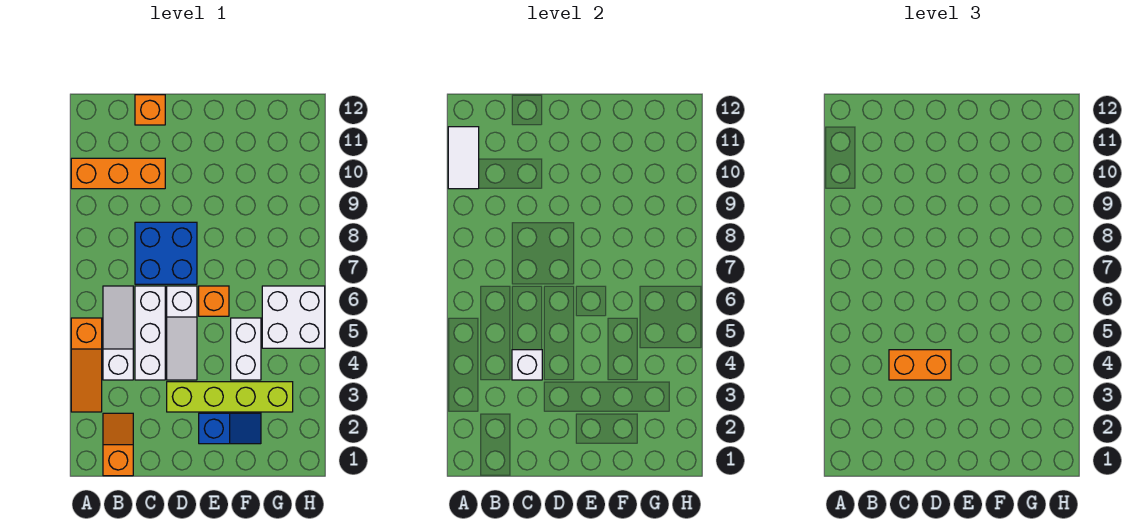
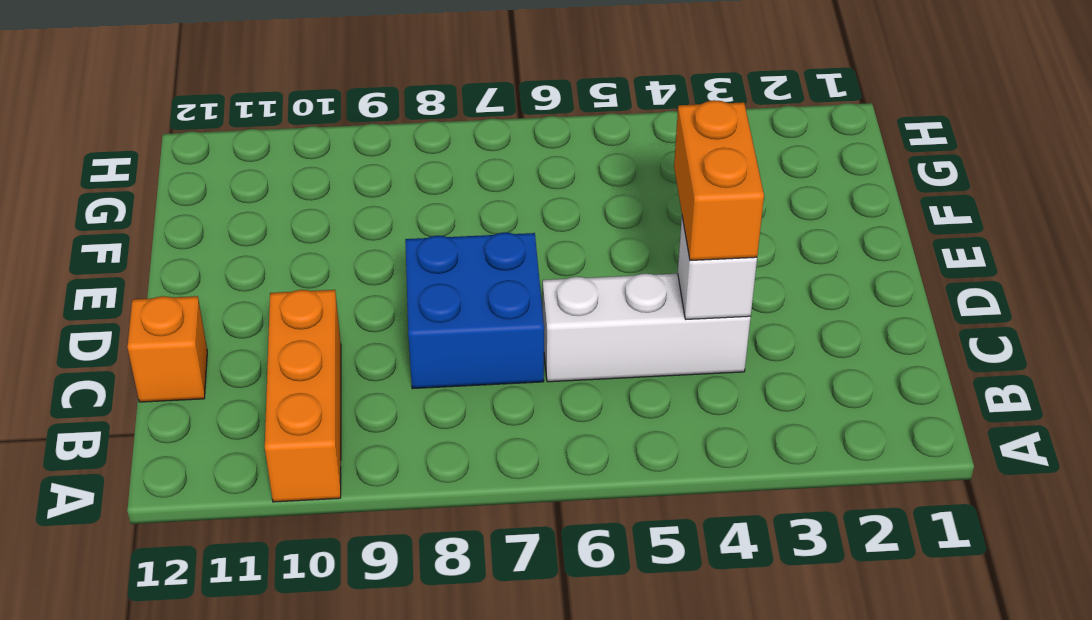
none -> orange 1x3 slope [71,318,102,412]
none -> orange 1x2 slope [103,413,133,476]
none -> white 1x3 slope [103,286,133,380]

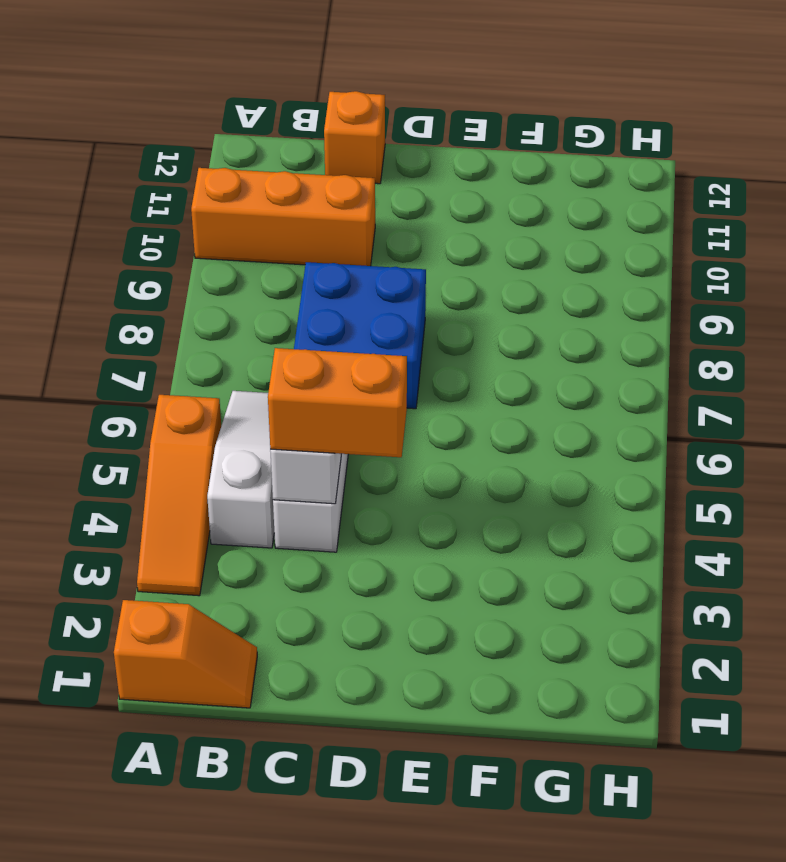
orange 1x2 slope [114,600,257,708] -> orange 1x2 slope turned to [103,413,133,476]
none -> lime 1x4 brick [167,382,293,412]
none -> white 1x3 slope [167,286,197,380]
none -> blue 1x2 slope [199,413,261,444]

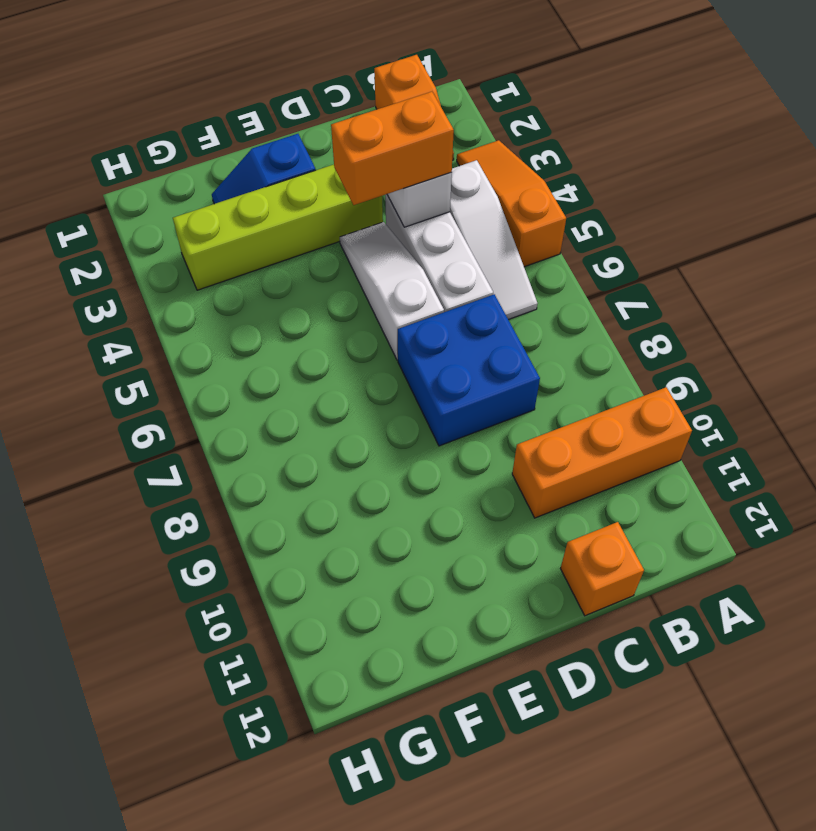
none -> orange 1x1 brick [199,286,229,316]
none -> white 1x2 brick [231,318,261,380]
none -> white 2x2 brick [262,286,325,348]

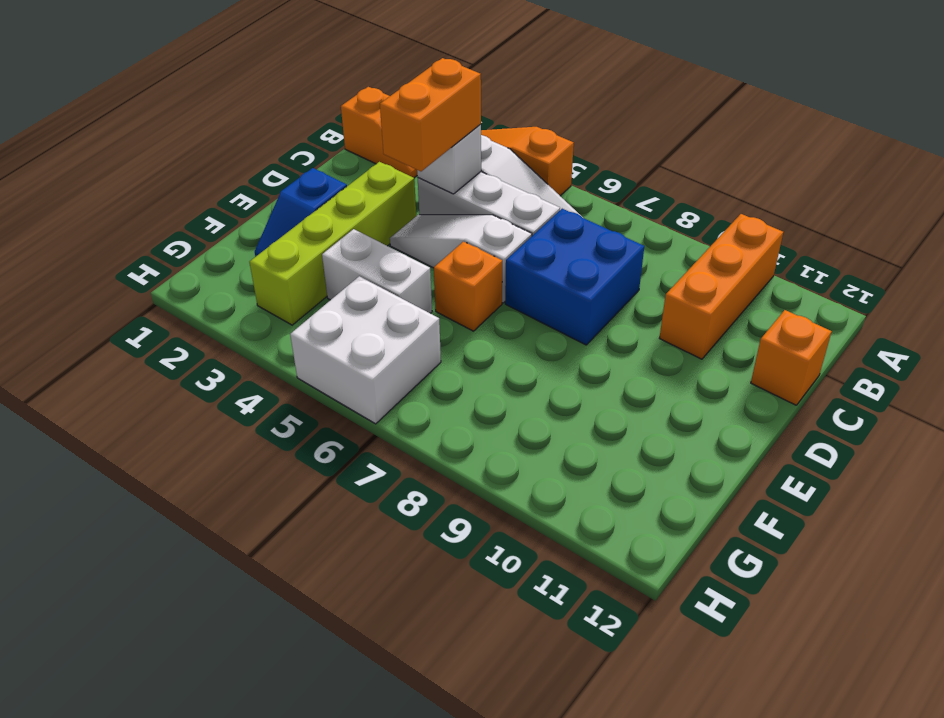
none -> white 1x2 tile [448,127,479,189]

